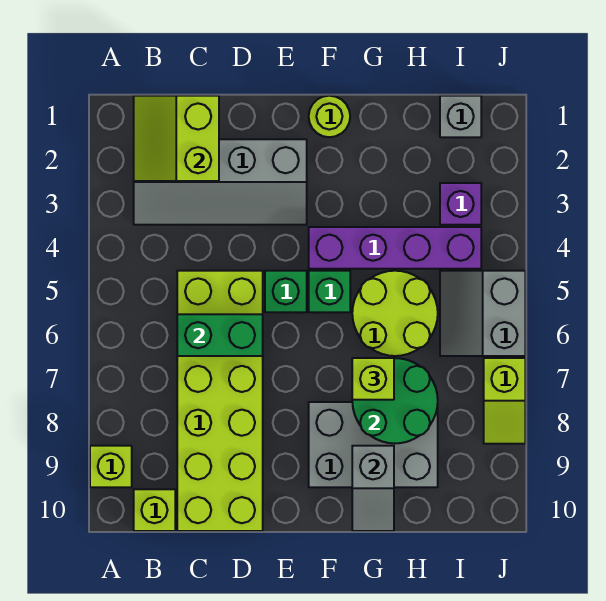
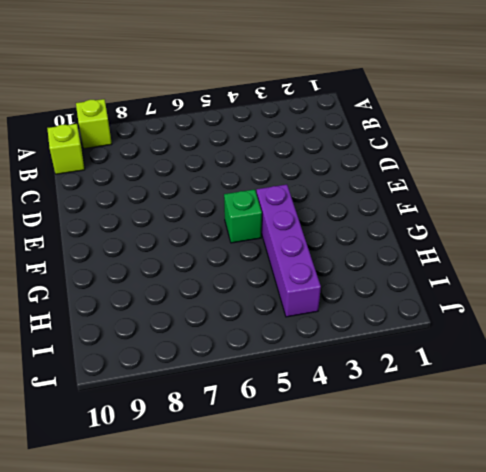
none -> grey 2x4 slope [134,139,307,225]
none -> lime 2x6 brick [177,271,263,531]
none -> green 1x1 brick [265,271,307,312]

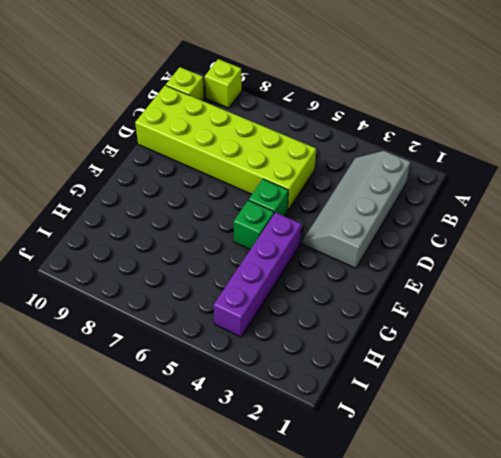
none -> lime 1x1 round brick [309,96,350,137]
none -> grey 2x3 brick [309,402,438,487]
none -> lime 2x2 round brick [352,271,438,356]

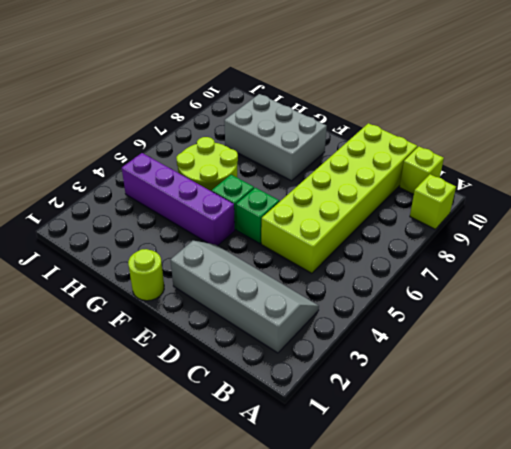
none -> grey 1x1 brick [440,96,481,137]
none -> purple 1x1 brick [440,183,481,225]
none -> grey 2x2 slope [440,271,525,356]

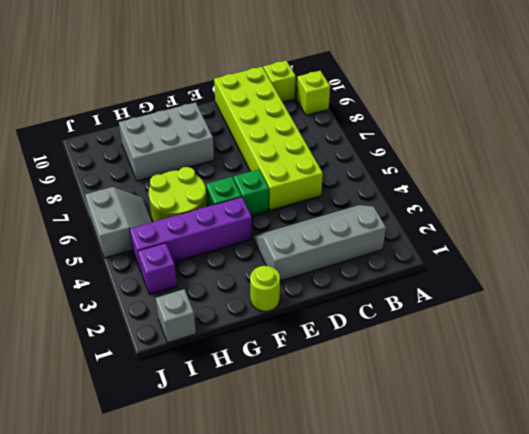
none -> lime 1x2 slope [484,358,525,444]
none -> lime 2x2 slope [134,96,219,181]
none -> green 1x2 brick [177,314,263,356]

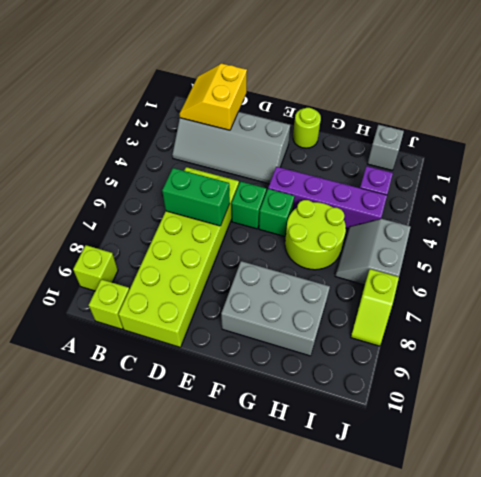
yellow 2x2 slope [179,64,247,130] -> lime 2x2 slope [134,96,219,181]
none -> green 2x2 round brick [352,358,438,443]
none -> grey 1x2 slope [352,446,394,531]
none -> lime 1x1 brick [352,358,394,400]

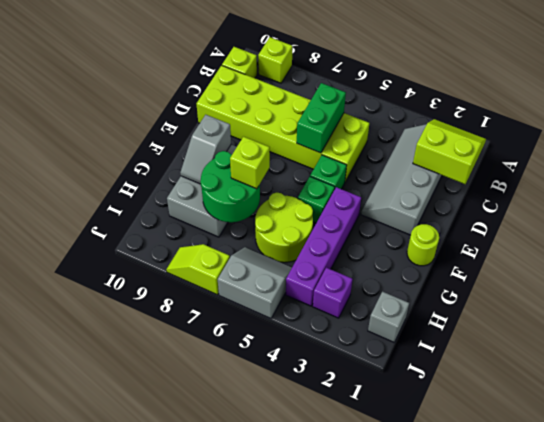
grey 1x2 slope [180,115,231,184] -> grey 1x2 slope turned to [352,446,394,531]

